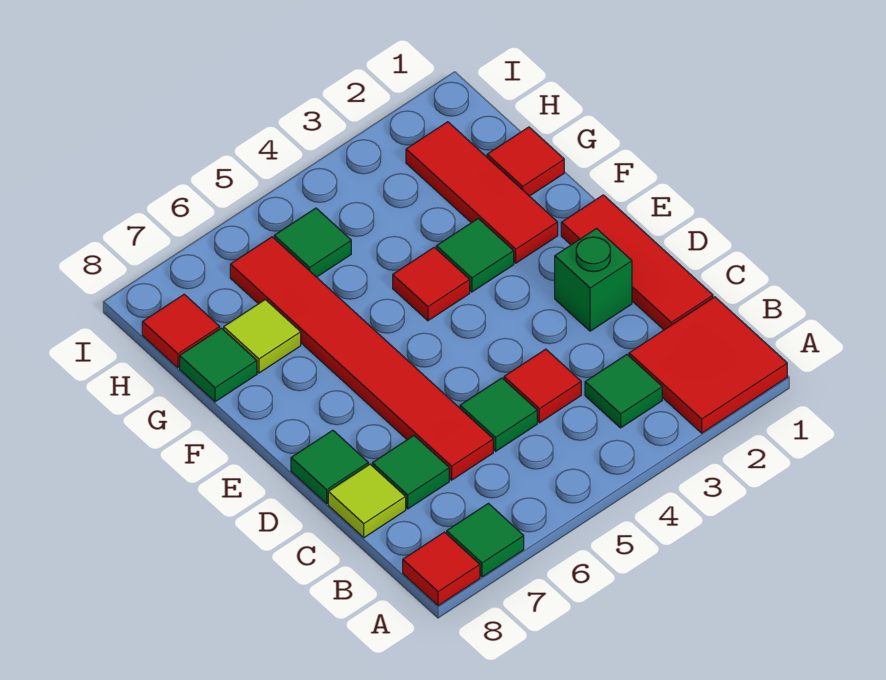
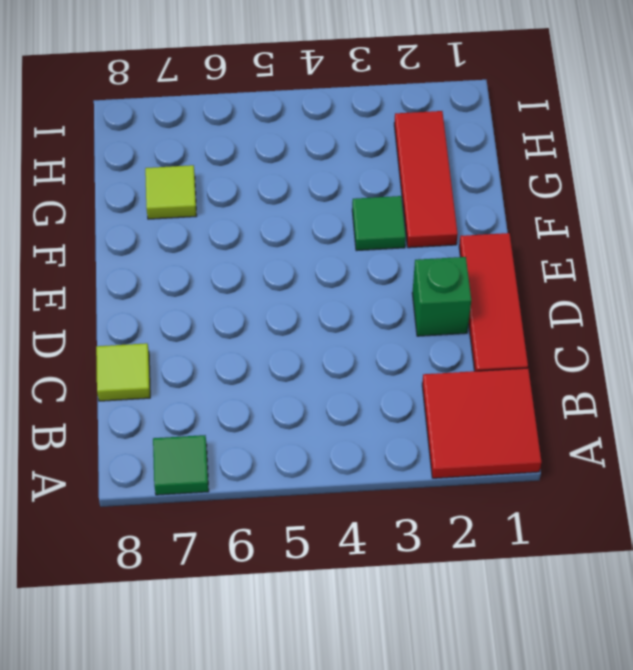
none -> red 1x1 tile [403,532,480,606]
none -> green 1x1 tile [585,355,662,428]
none -> red 1x1 tile [504,349,581,423]

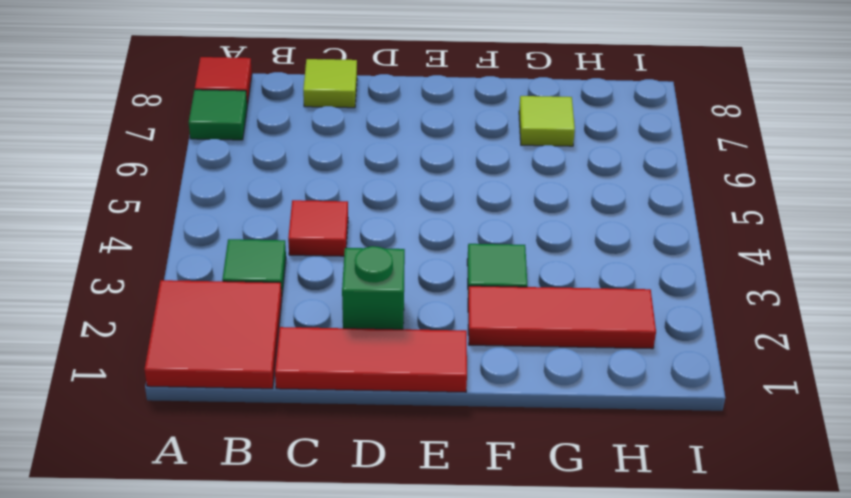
none -> green 1x1 tile [460,378,537,451]
none -> red 1x6 tile [230,237,493,480]
none -> green 1x1 tile [372,436,449,509]

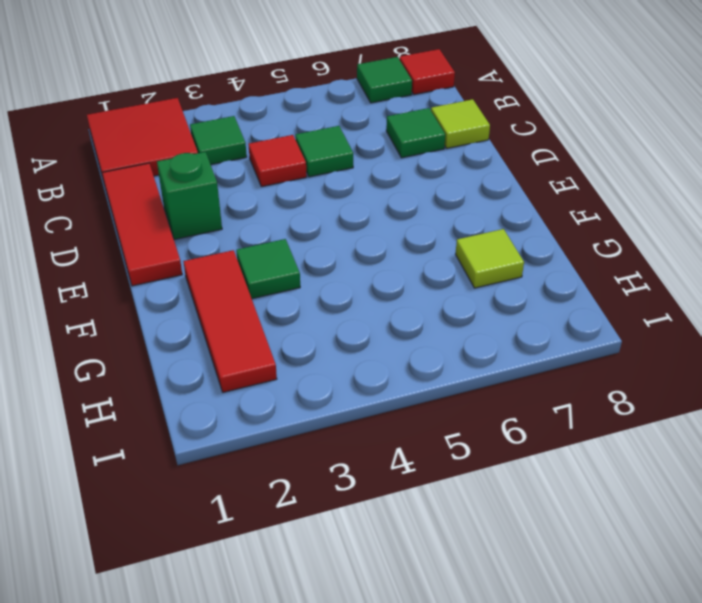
none -> red 1x6 tile [230,237,493,480]
none -> green 1x1 tile [291,430,368,504]
none -> red 1x1 tile [393,247,470,321]

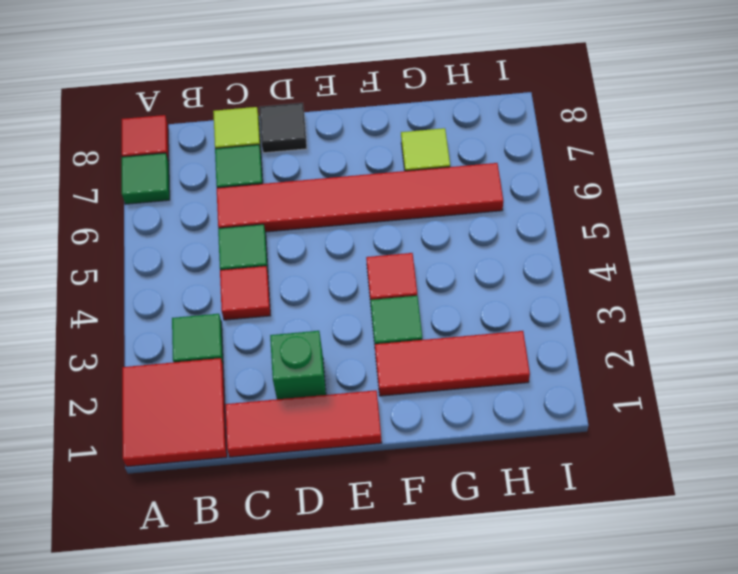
black 1x1 tile [259,103,307,153] -> green 1x1 tile [291,430,368,504]
none -> red 1x1 tile [487,127,564,196]
none -> green 1x1 tile [180,328,257,402]
none -> green 1x1 tile [274,208,351,277]

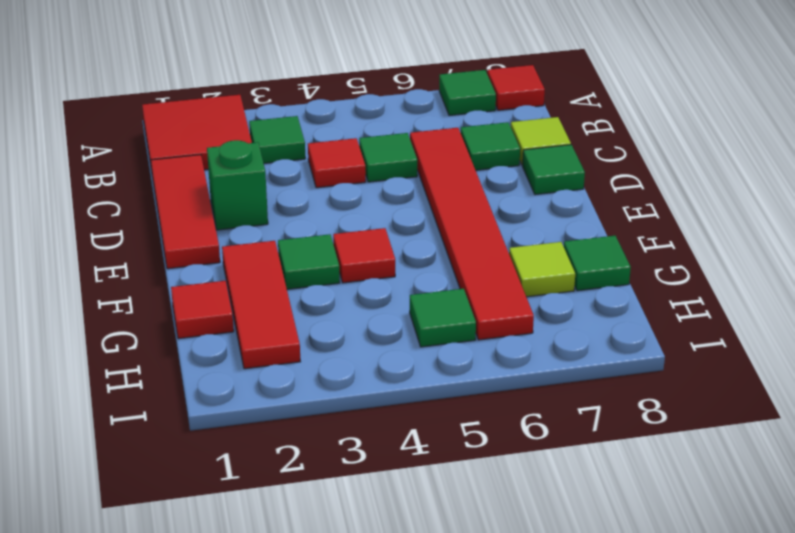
none -> red 1x1 tile [142,294,220,368]

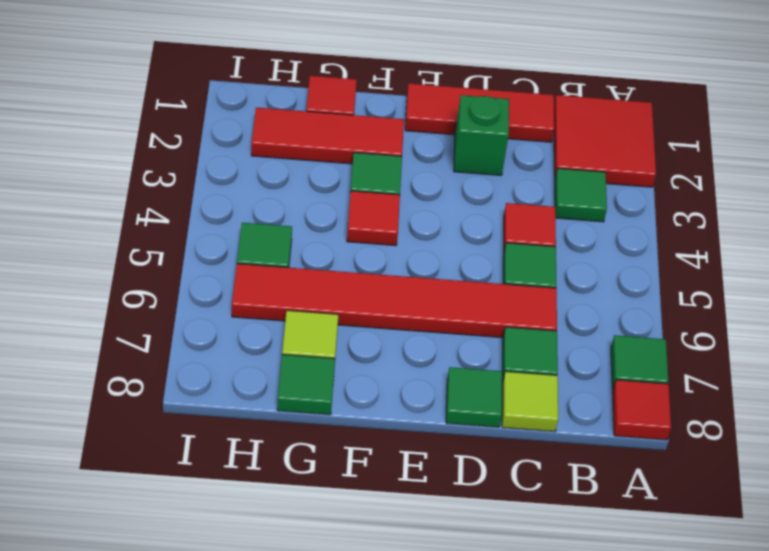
none -> red 1x1 tile [142,294,220,368]

